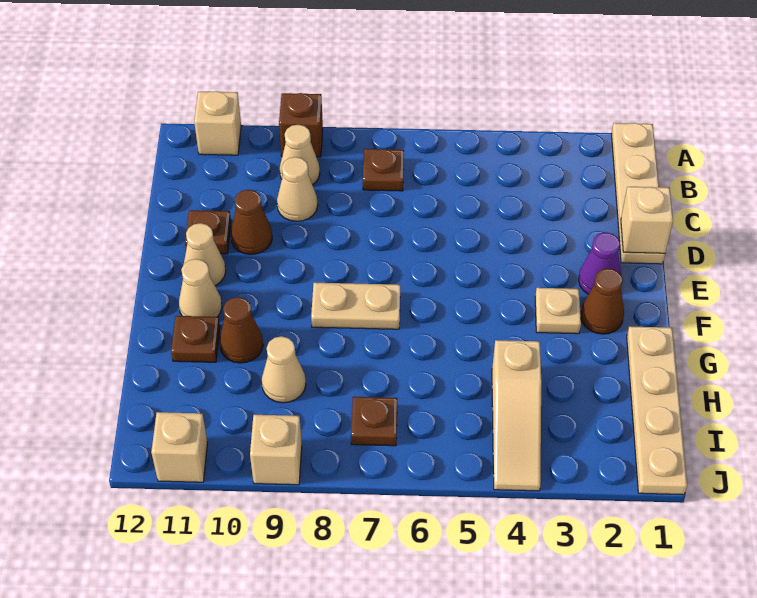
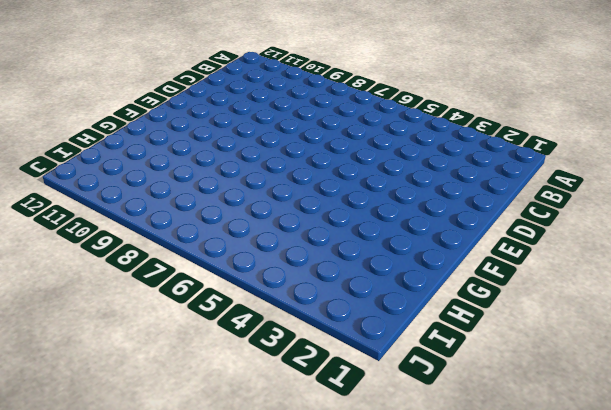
none -> tan 1x4 plate [612,123,665,264]
none -> brown 1x1 brick [279,93,323,157]
none -> tan 1x1 brick [194,91,241,155]

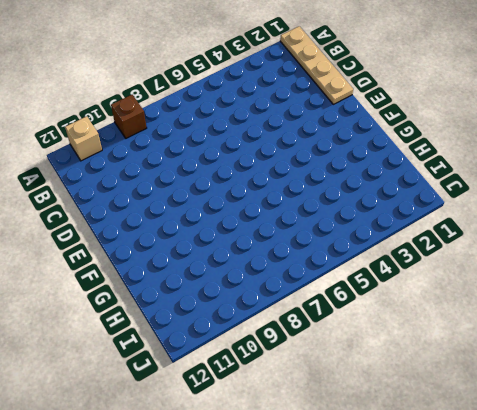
none -> brown 1x1 plate [363,149,404,191]
none -> tan 1x1 cone [280,125,320,185]
none -> tan 1x1 cone [277,157,318,221]

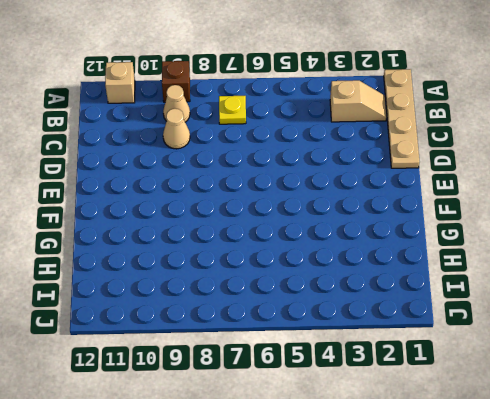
tan 1x2 slope [330,80,386,122] -> none
yellow 1x1 plate [219,96,246,124] -> brown 1x1 plate [363,149,404,191]
none -> brown 1x1 cone [231,190,272,254]
none -> brown 1x1 plate [185,210,231,254]
none -> purple 1x1 cone [579,232,621,294]

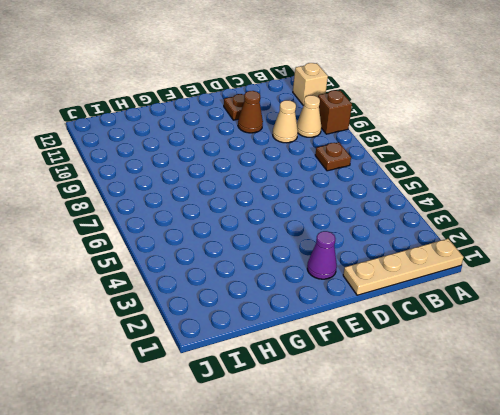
none -> tan 1x1 cone [184,223,226,286]
none -> brown 1x1 cone [581,268,624,334]
none -> tan 1x1 plate [535,288,581,334]

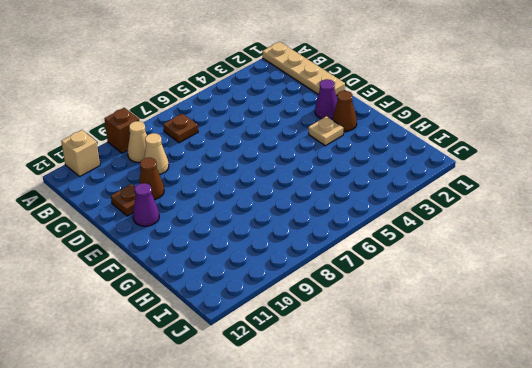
purple 1x1 cone [133,183,159,226] -> tan 1x1 cone [184,223,226,286]
none -> tan 1x2 plate [311,283,400,329]
none -> tan 1x1 cone [179,259,222,317]
none -> tan 1x4 plate [627,327,687,495]

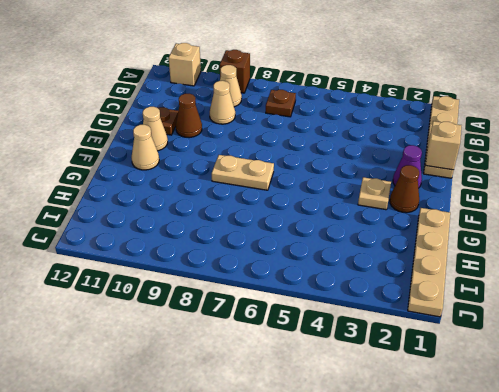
none -> brown 1x1 cone [220,297,263,363]
none -> brown 1x1 plate [171,316,220,362]
none -> tan 1x3 slope [492,340,541,491]

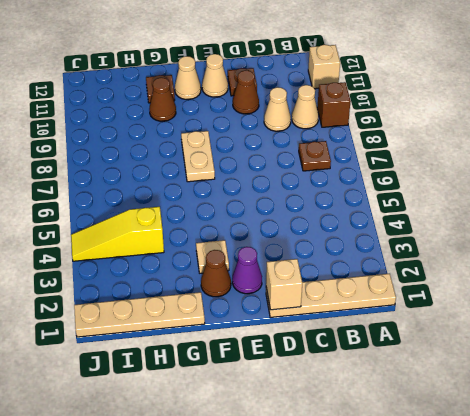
yellow 1x3 slope [71,207,164,261] -> tan 1x3 slope [492,340,541,491]
none -> tan 1x1 cone [262,336,306,403]
none -> brown 1x1 plate [351,397,397,446]
none -> tan 1x1 brick [250,415,302,485]

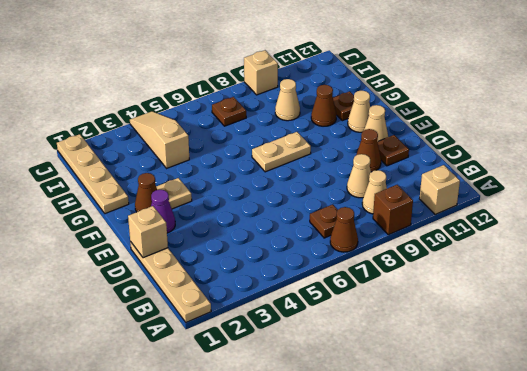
brown 1x1 cone [330,207,358,252] -> none
none -> tan 1x1 brick [151,412,208,482]

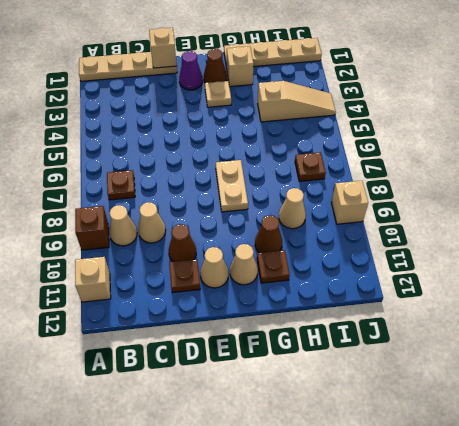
tan 1x1 brick [227,46,254,87] -> tan 1x1 brick moved to [151,412,208,482]

